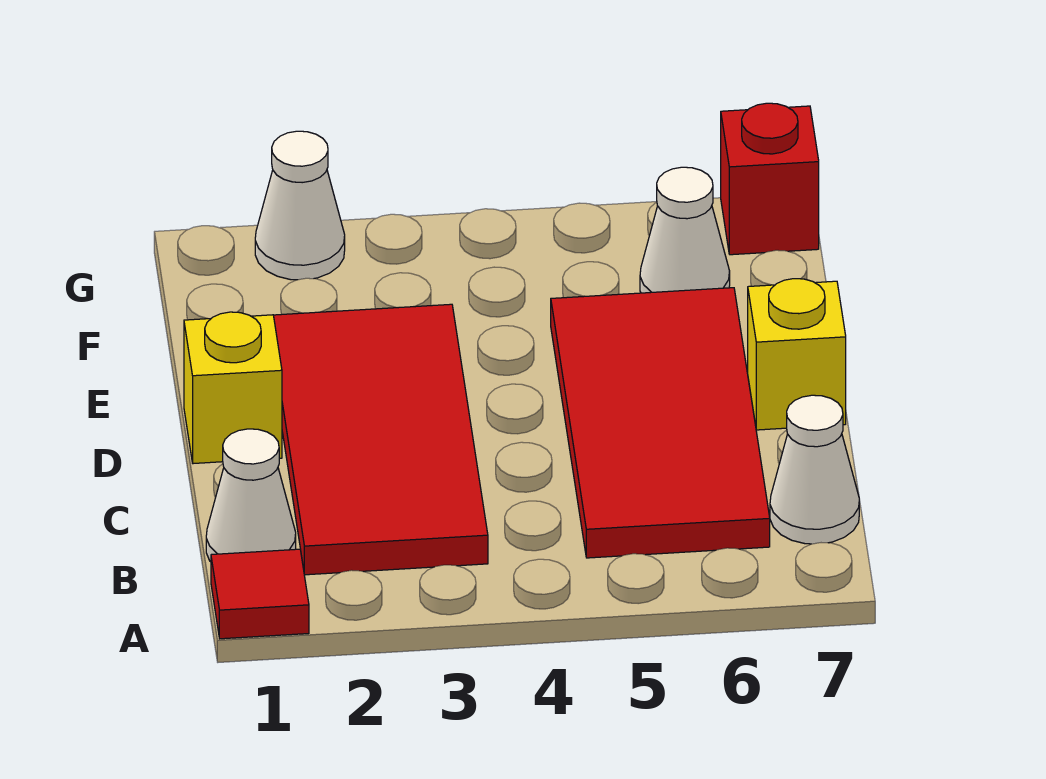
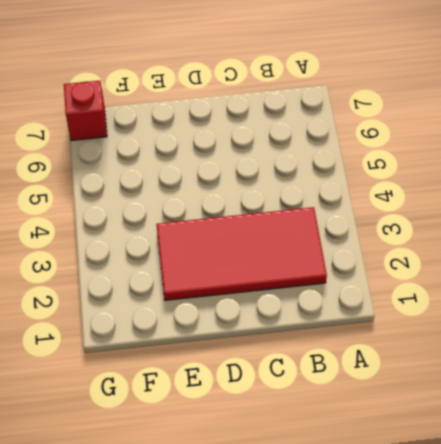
none -> red 1x1 tile [211,549,309,639]
none -> white 1x1 cone [206,429,296,562]

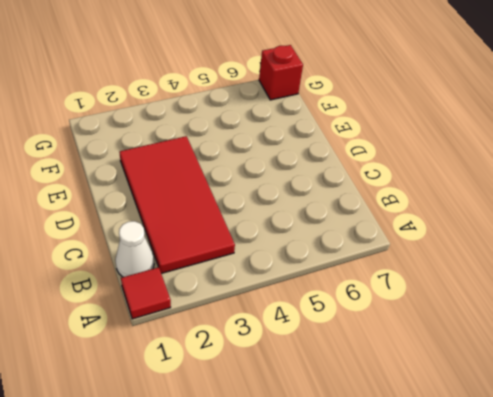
none -> red 2x4 tile [551,288,770,558]
none -> white 1x1 cone [770,395,859,544]

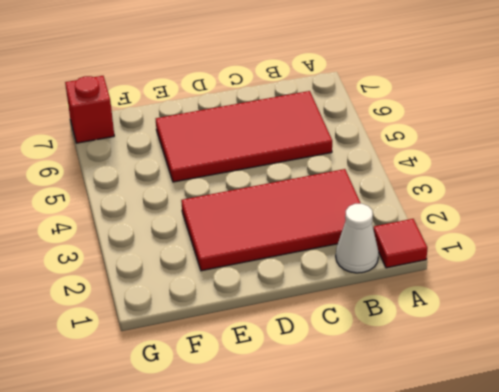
none -> white 1x1 cone [770,395,859,544]
none -> yellow 1x1 brick [184,312,282,464]

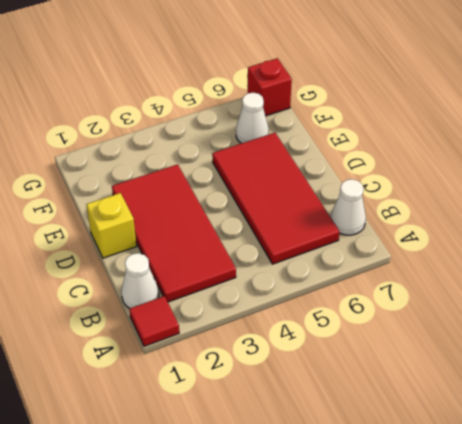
none -> yellow 1x1 brick [748,279,846,430]
none -> white 1x1 cone [255,131,345,280]

